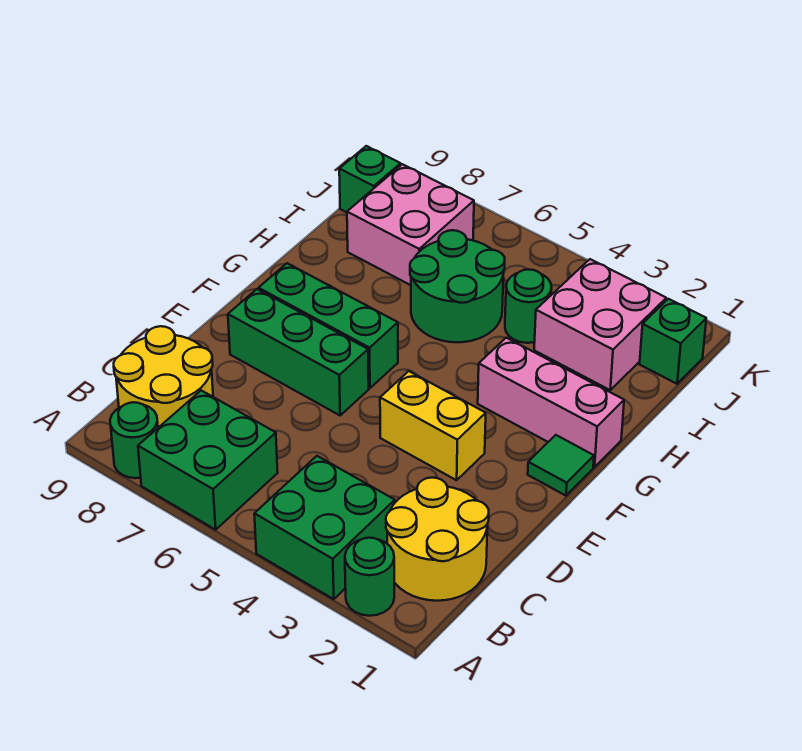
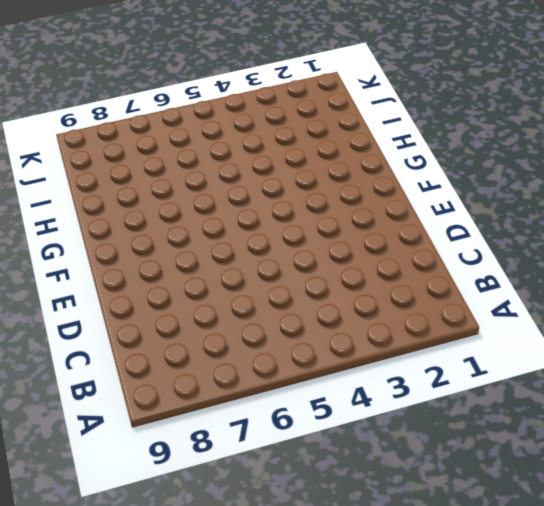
none -> green 1x1 round brick [345,538,394,616]
none -> green 2x2 brick [254,456,395,599]
none -> green 2x2 brick [138,390,278,530]

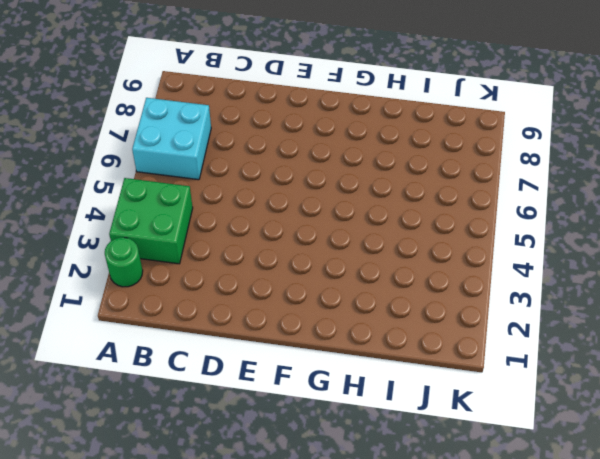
cyan 2x2 brick [132,98,211,180] -> green 2x2 brick [138,390,278,530]
none -> green 1x1 round brick [110,402,158,478]
none -> yellow 2x2 round brick [386,478,489,601]
none -> yellow 2x2 round brick [114,326,213,428]

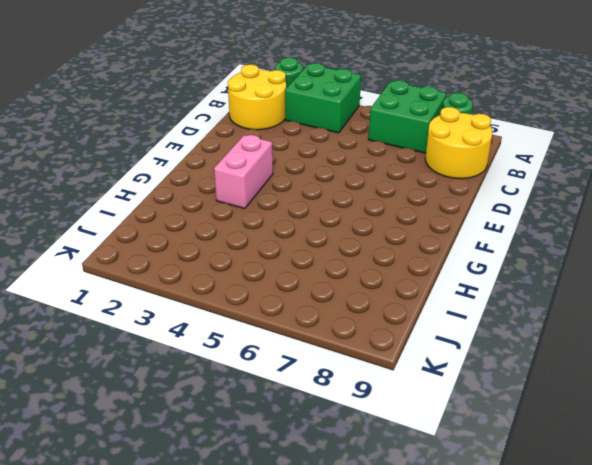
pink 1x2 brick [214,135,273,209] -> pink 1x3 brick [478,338,624,467]
none -> yellow 1x2 brick [380,371,486,480]
none -> green 1x3 brick [228,289,369,415]
none -> green 1x1 tile [528,435,594,496]

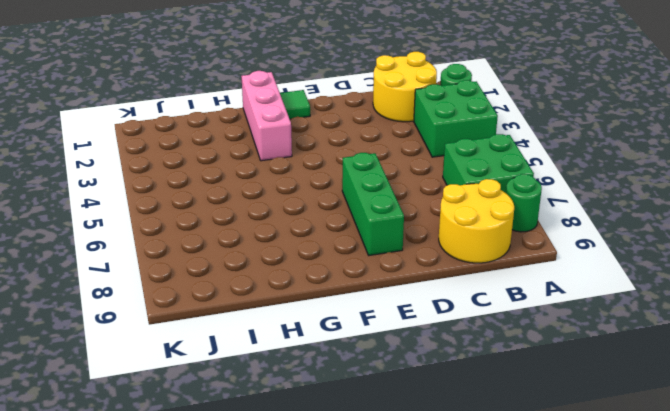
none -> yellow 1x2 brick [380,371,486,480]
none -> green 1x3 brick [258,263,398,388]
none -> green 2x2 round brick [410,230,505,342]

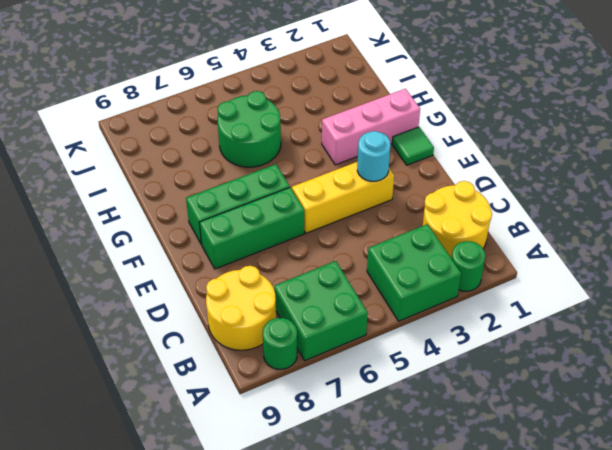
yellow 1x3 brick [292,162,394,233] -> yellow 1x2 brick [380,371,486,480]
cyan 1x1 round brick [357,131,391,181] -> none
none -> pink 2x2 brick [534,259,666,390]
none -> green 1x1 round brick [505,269,552,343]
none -> pink 2x2 brick [347,164,474,285]

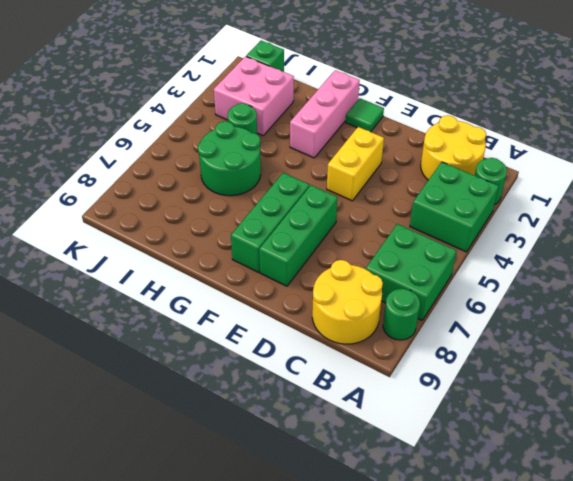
none -> pink 2x2 brick [347,164,474,285]
none -> green 1x1 brick [339,146,401,212]

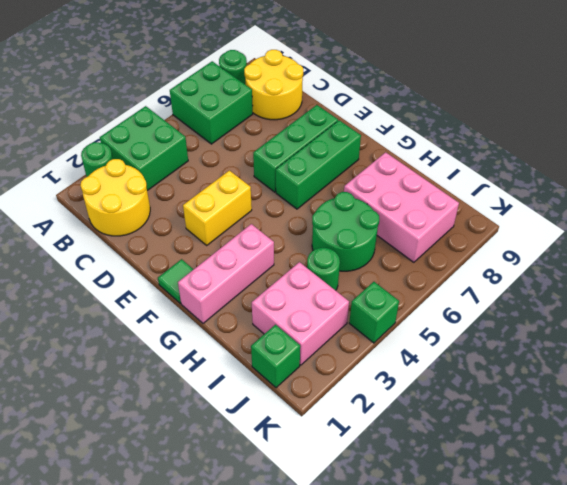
pink 2x3 brick [344,152,459,262] -> pink 2x2 brick [347,164,474,285]
green 1x1 brick [349,282,399,343] -> green 1x1 brick moved to [339,146,401,212]

